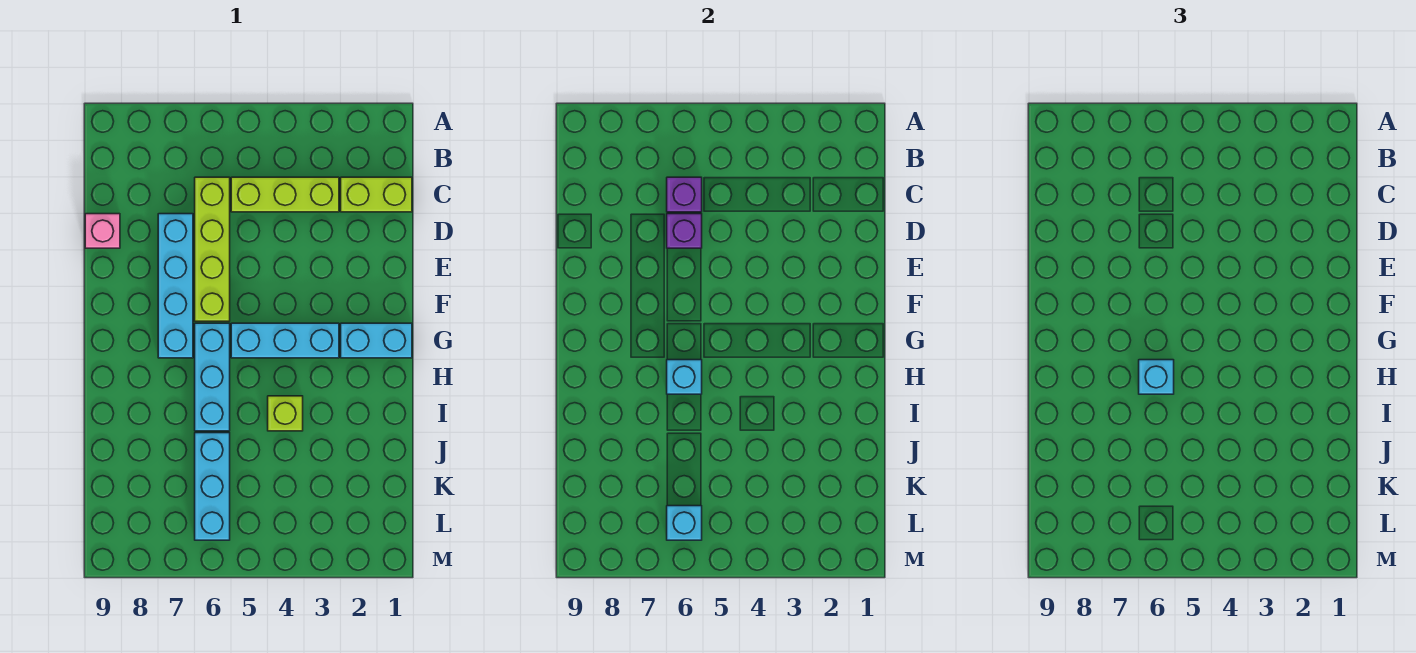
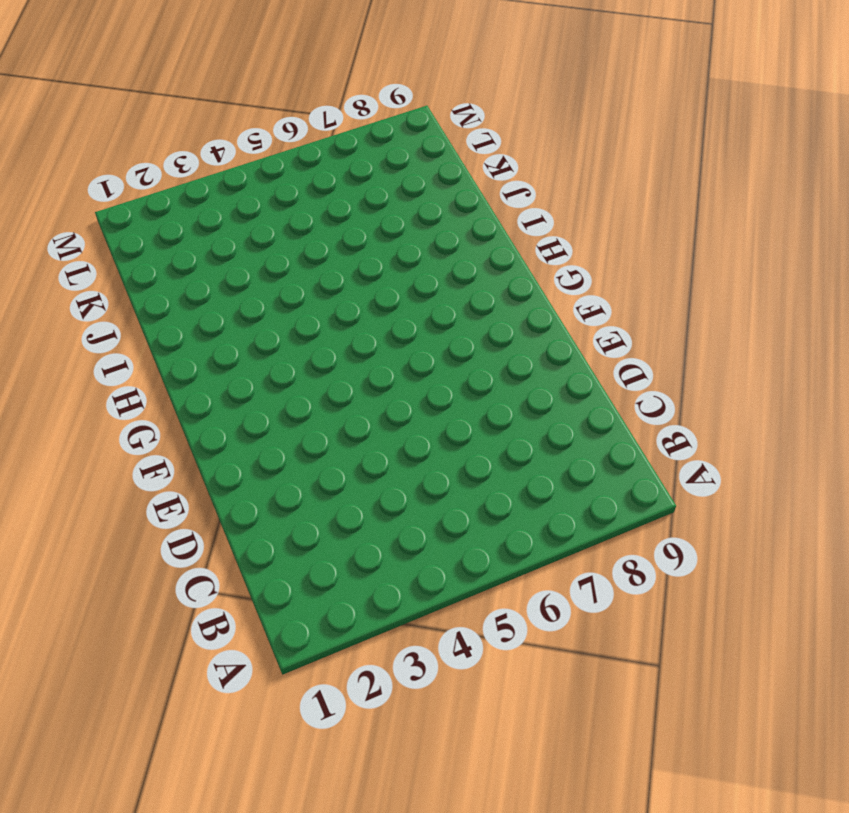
none -> lime 1x2 brick [341,177,412,212]
none -> lime 1x3 brick [231,177,339,212]
none -> lime 1x4 brick [195,177,230,321]

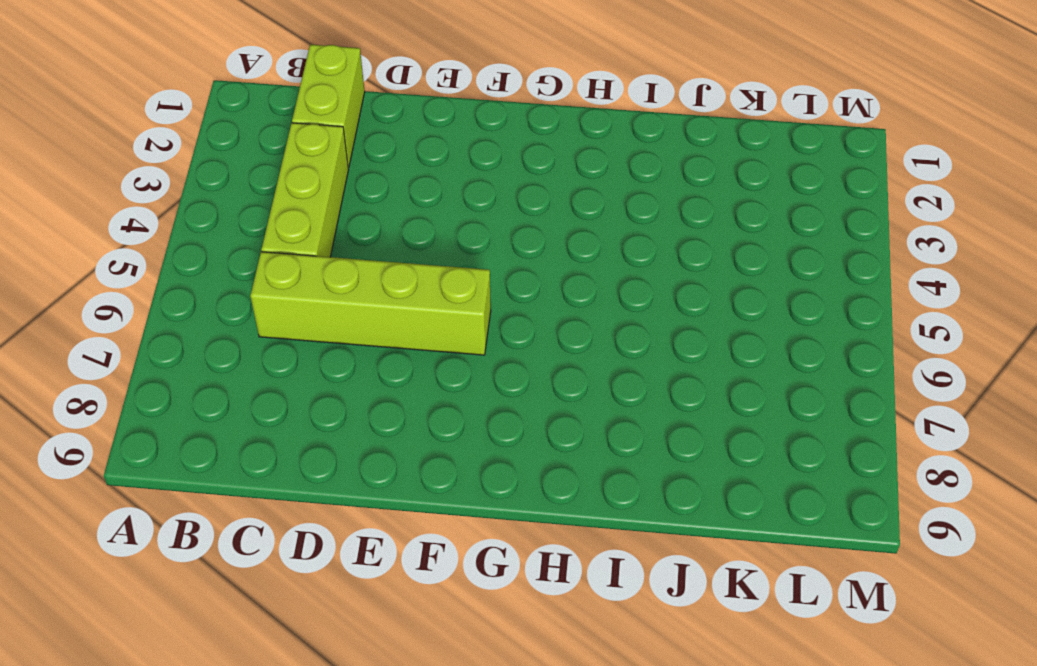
none -> cyan 1x4 brick [158,214,193,358]
none -> pink 1x1 brick [85,214,120,248]
none -> cyan 1x2 brick [341,323,412,358]

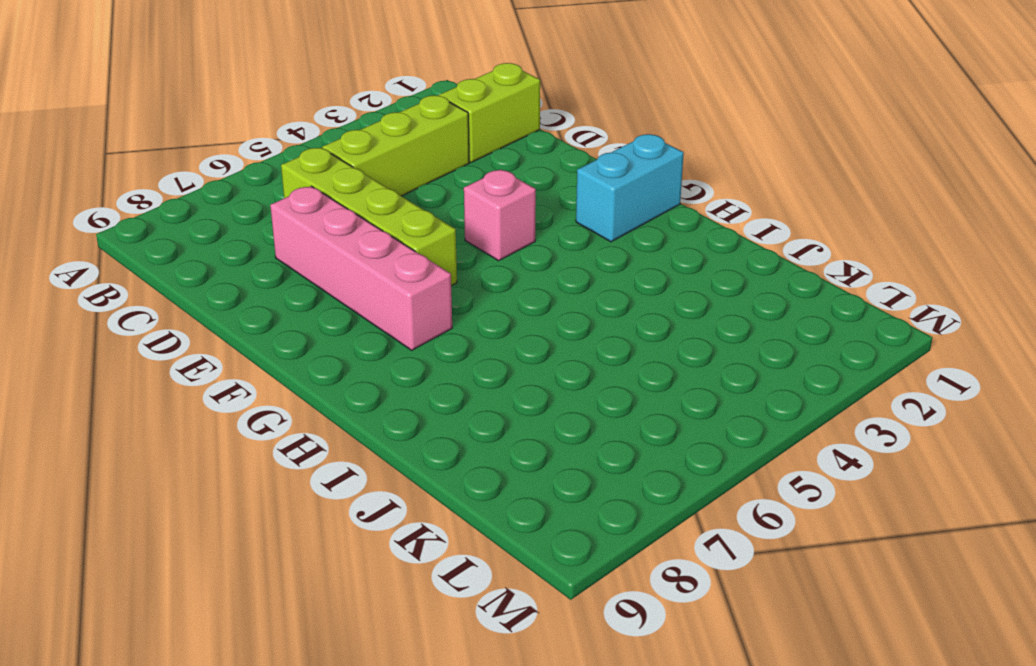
pink 1x4 brick [270,186,452,350] -> cyan 1x4 brick [158,214,193,358]
pink 1x1 brick [464,170,536,261] -> pink 1x1 brick moved to [85,214,120,248]
none -> cyan 1x3 brick [231,323,339,358]
none -> cyan 1x3 brick [195,323,230,431]
none -> lime 1x1 brick [268,396,303,431]

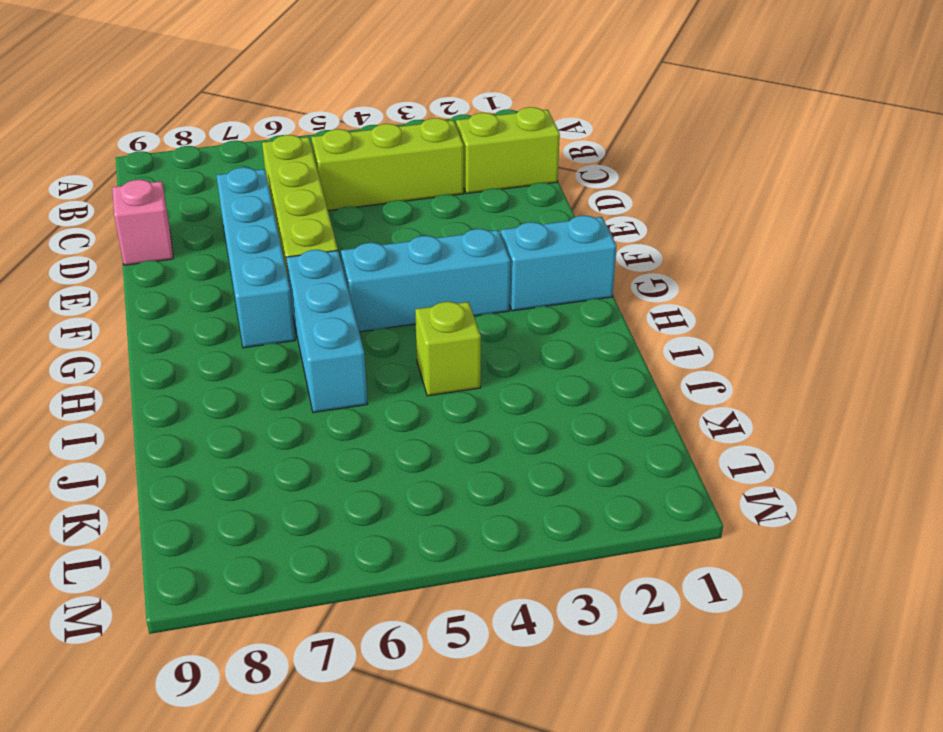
none -> cyan 1x3 brick [195,433,230,540]
none -> purple 1x1 brick [667,177,702,212]
none -> purple 1x1 brick [667,214,702,248]

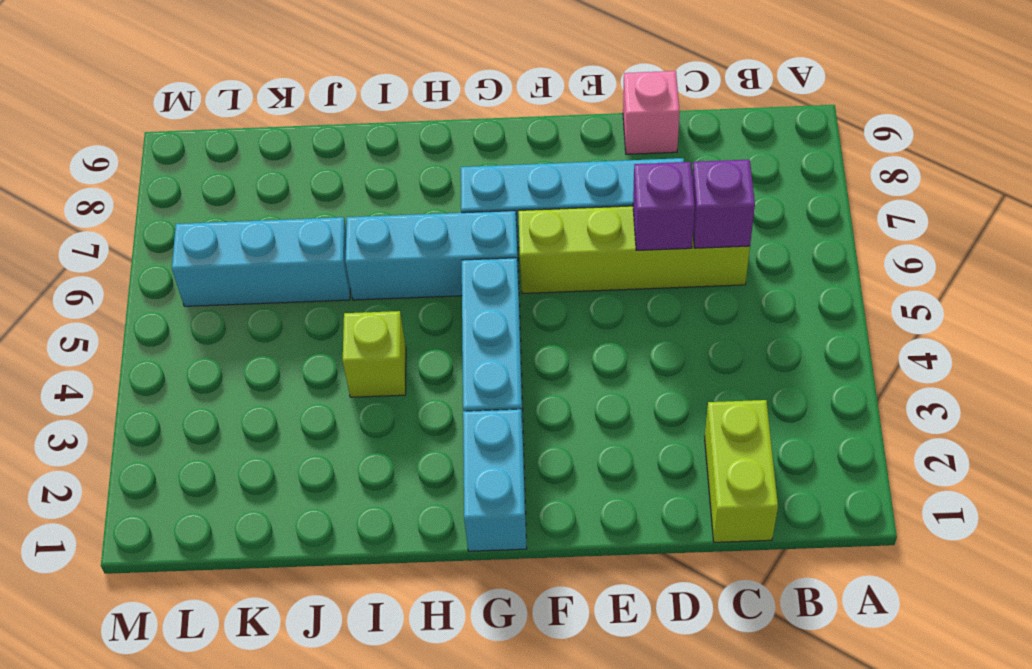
none -> lime 1x3 brick [231,177,339,212]
none -> cyan 1x1 brick [667,360,702,394]
none -> cyan 1x1 brick [667,506,702,540]

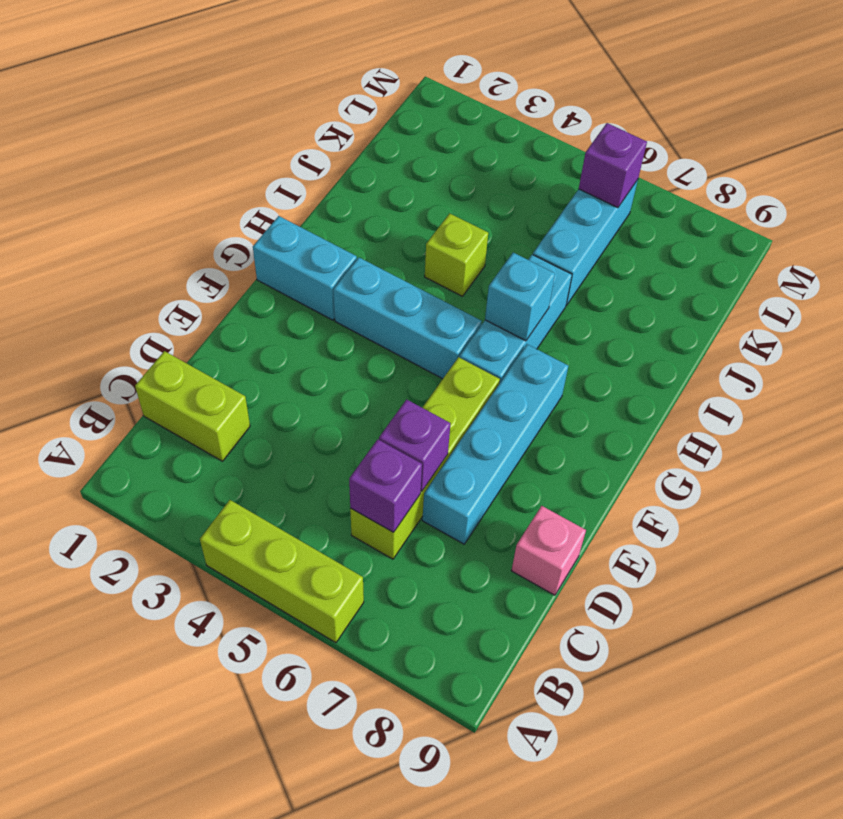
lime 1x3 brick [200,500,364,643] -> lime 1x3 brick moved to [231,177,339,212]
purple 1x1 brick [579,123,647,208] -> cyan 1x1 brick [667,506,702,540]
none -> cyan 1x1 brick [1139,360,1174,394]

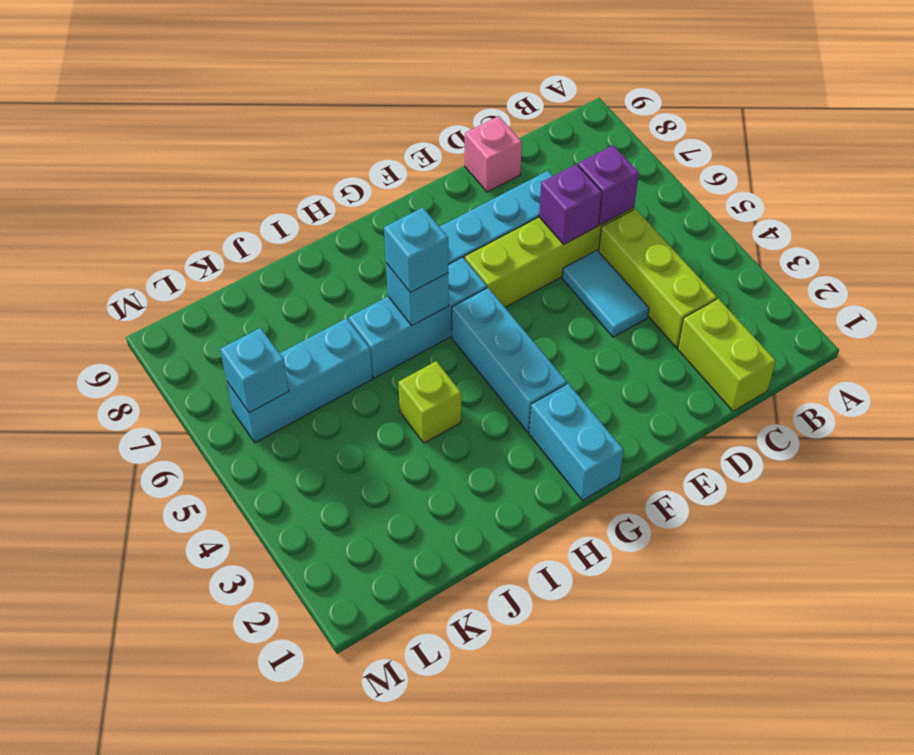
cyan 1x2 tile [562,250,649,337] -> none

